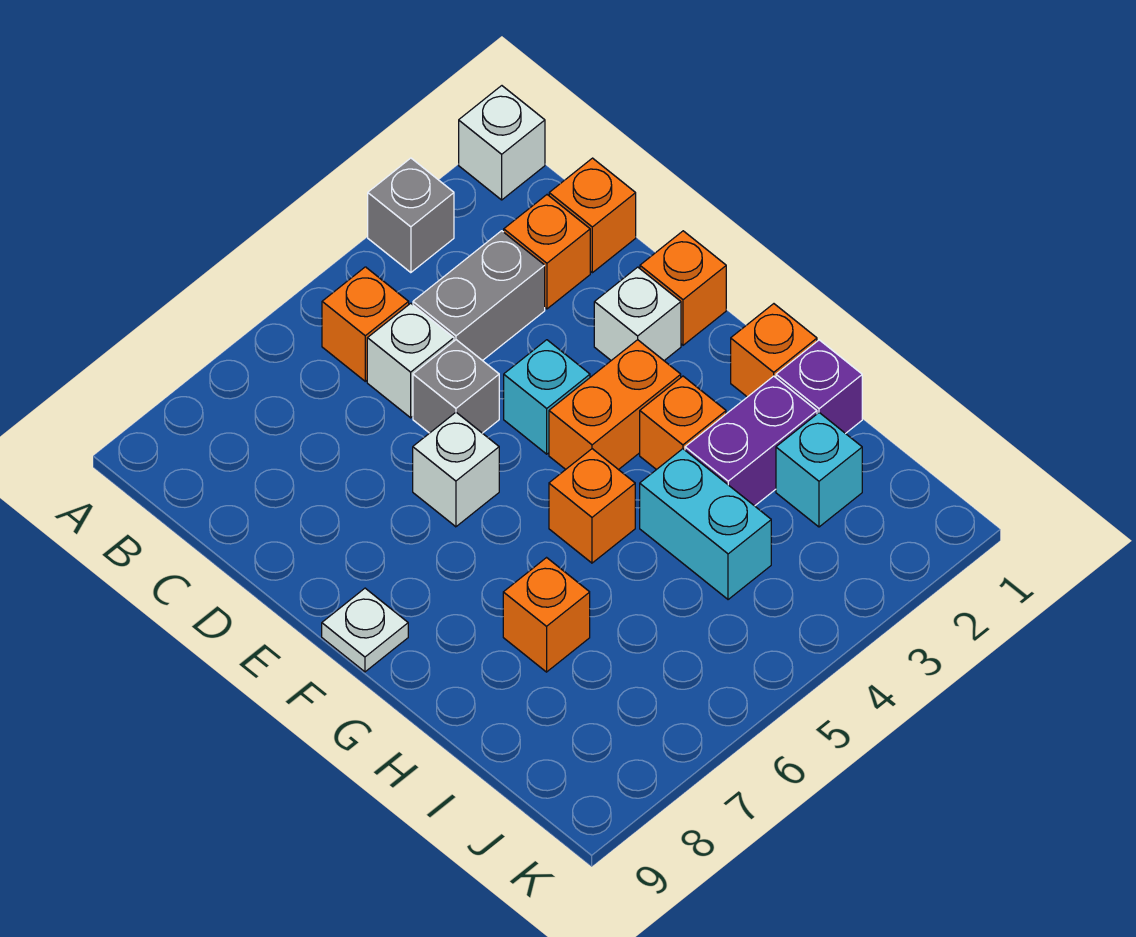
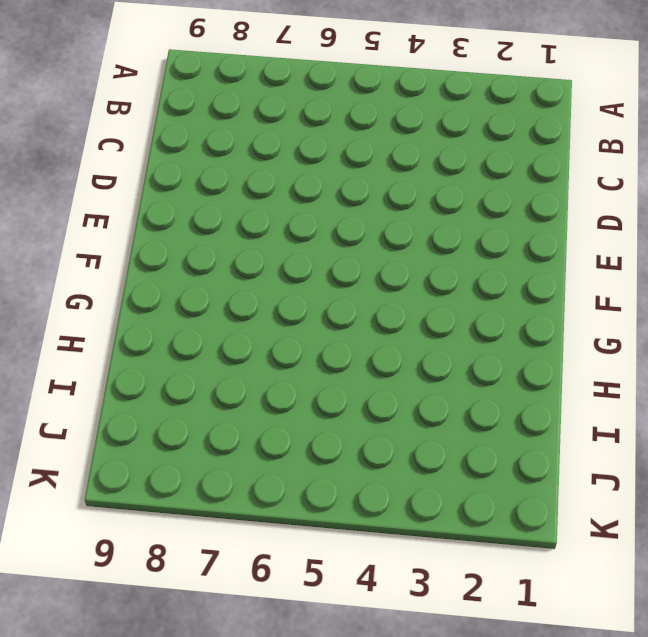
none -> white 1x1 brick [459,86,545,200]
none -> grey 1x1 brick [368,158,454,273]
none -> orange 1x1 brick [322,267,409,381]

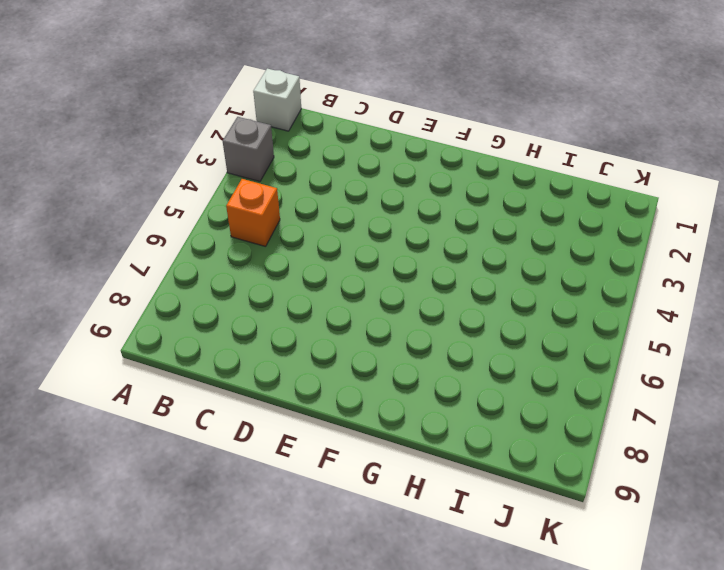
none -> orange 1x1 brick [549,158,636,273]
none -> orange 1x1 brick [504,195,590,309]
none -> grey 1x2 brick [413,231,545,361]

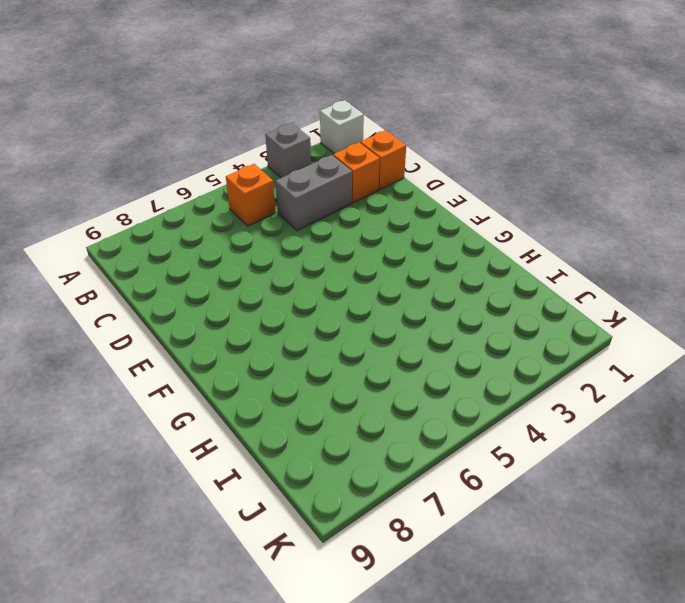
none -> white 1x1 brick [367,303,454,418]
none -> grey 1x1 brick [413,340,499,433]
none -> orange 1x1 brick [640,231,726,345]

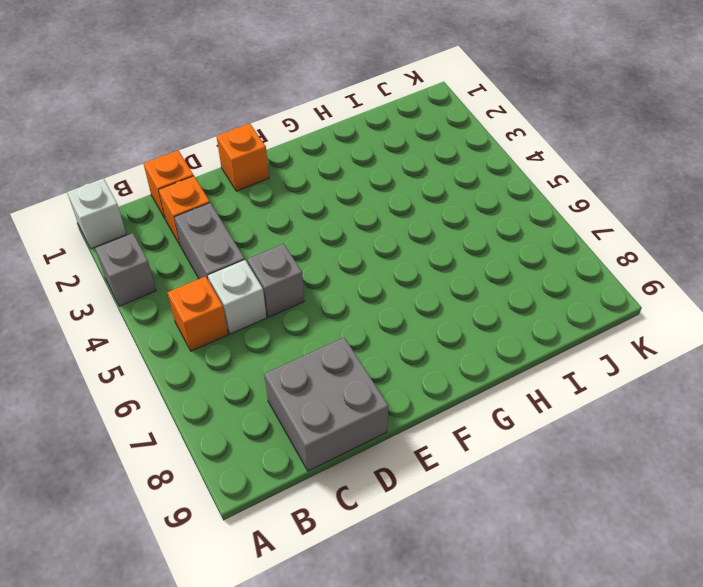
grey 2x2 brick [264,338,389,471] -> none
none -> white 1x1 brick [594,267,681,360]
none -> cyan 1x1 brick [504,340,590,454]
none -> white 1x1 brick [413,412,499,527]

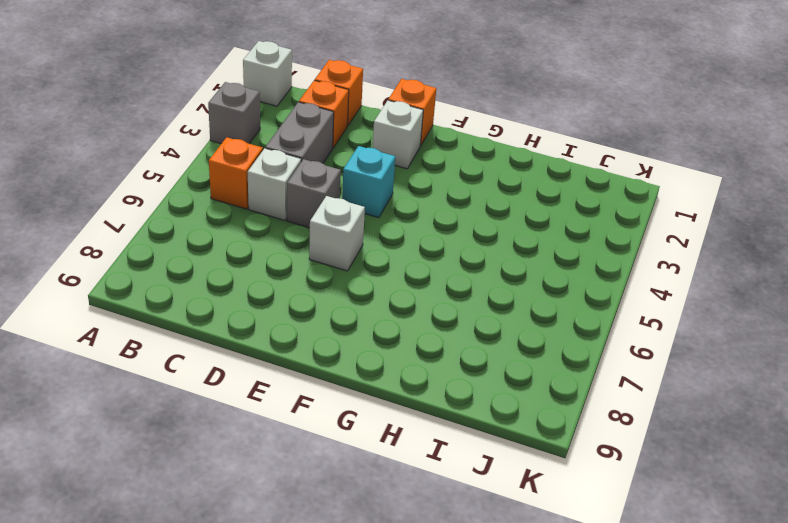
none -> orange 1x2 brick [549,340,681,470]
none -> white 1x1 plate [322,588,408,672]
none -> orange 1x1 brick [731,304,817,397]

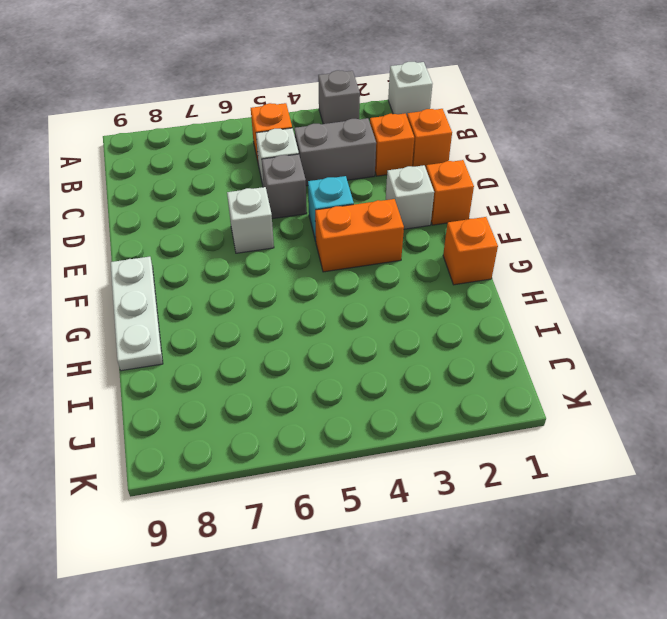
white 1x3 plate [111,257,163,371] -> white 1x1 plate [322,588,408,672]
none -> orange 1x1 brick [640,376,726,470]
none -> orange 1x1 brick [549,449,635,563]
none -> purple 1x1 brick [776,340,862,434]

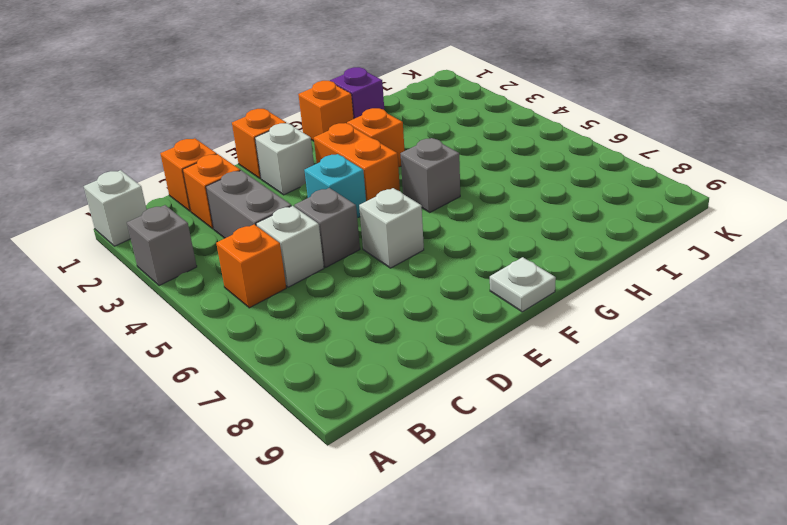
grey 1x1 brick [400,138,460,212] -> orange 1x1 brick [549,449,635,563]
none -> purple 1x2 brick [685,376,817,506]
none -> cyan 1x2 brick [640,449,771,600]
none -> orange 1x1 brick [503,558,590,672]

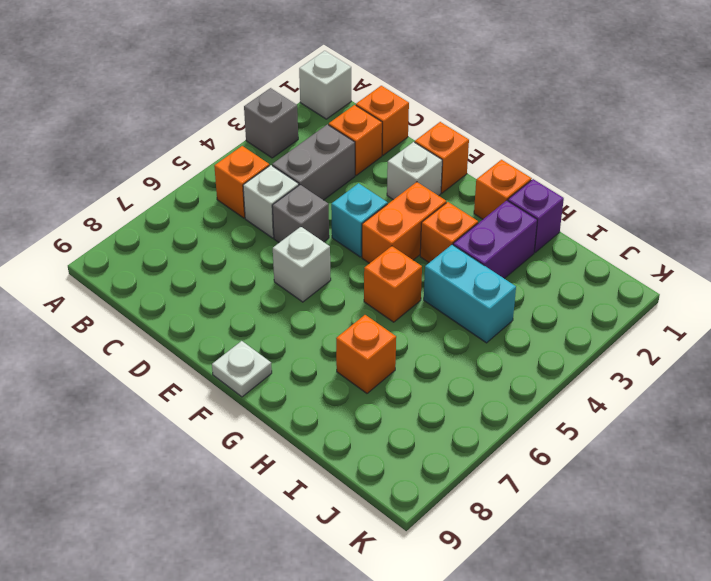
none -> cyan 1x1 brick [776,413,862,527]

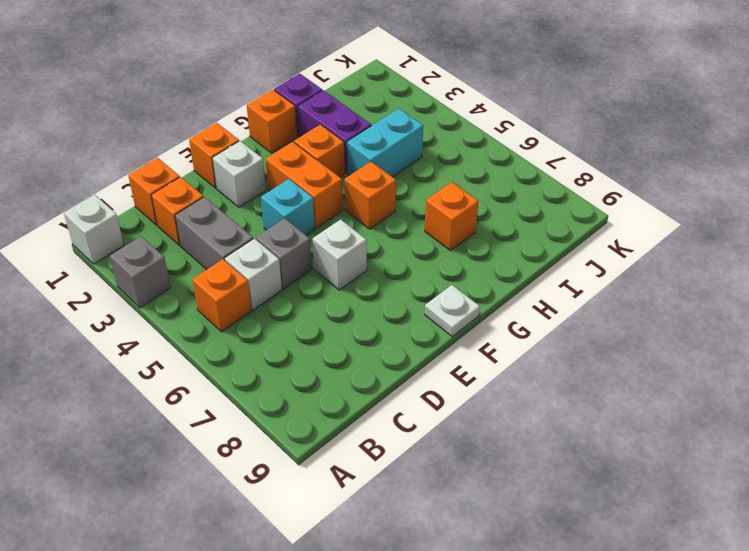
none -> cyan 1x1 brick [776,413,862,527]

